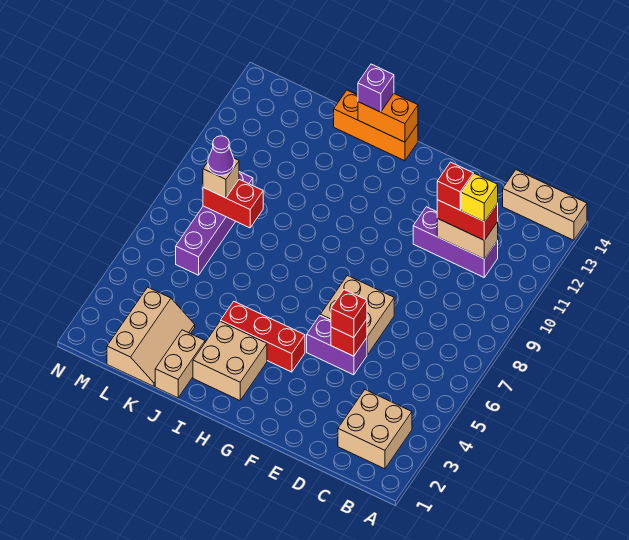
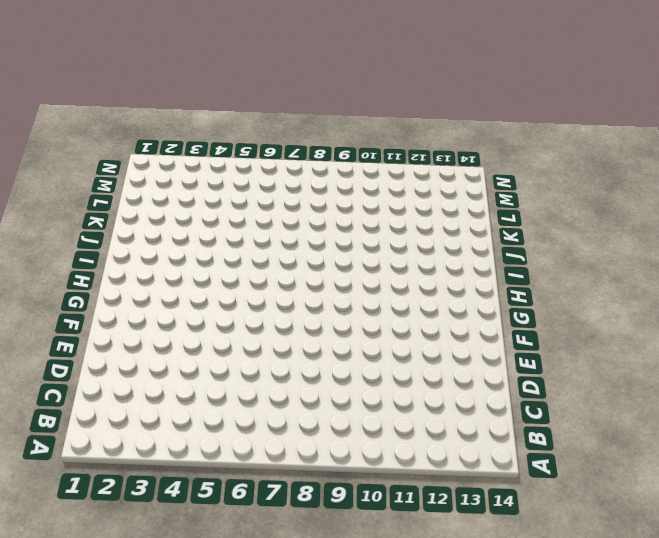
none -> tan 1x3 brick [503,170,587,240]
none -> tan 2x2 brick [338,390,412,469]
none -> purple 1x3 brick [413,207,498,277]

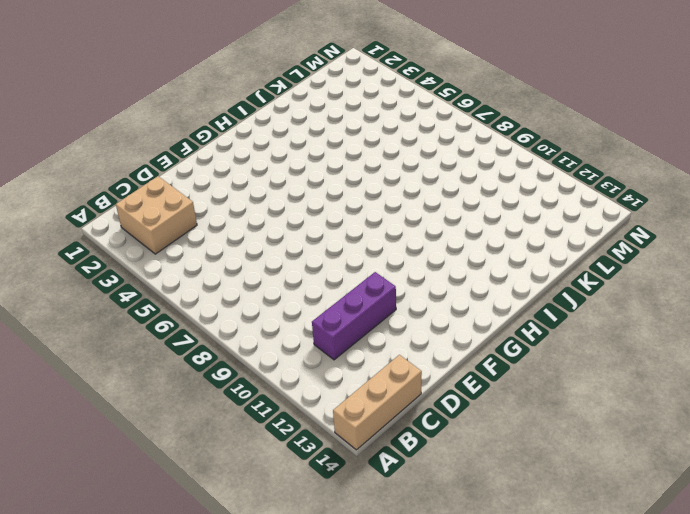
none -> purple 1x2 brick [307,316,367,375]
none -> tan 2x2 brick [320,275,394,355]
none -> red 1x3 brick [221,302,305,372]

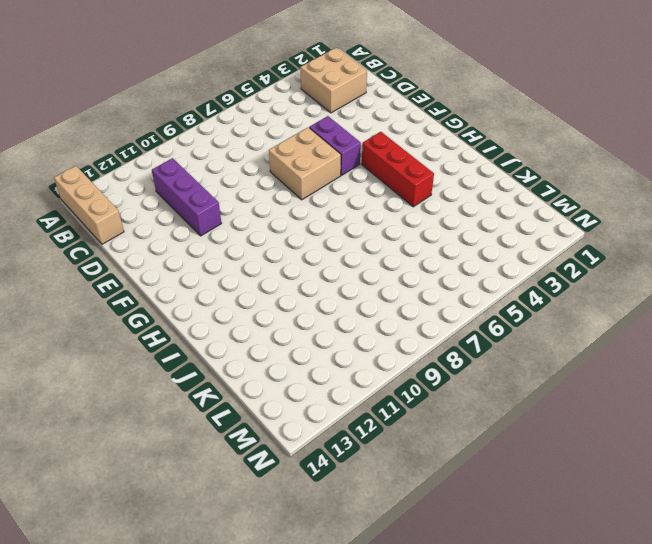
none -> tan 2x2 brick [193,321,267,400]
none -> orange 1x3 brick [334,90,418,161]
none -> tan 1x2 brick [155,330,205,398]

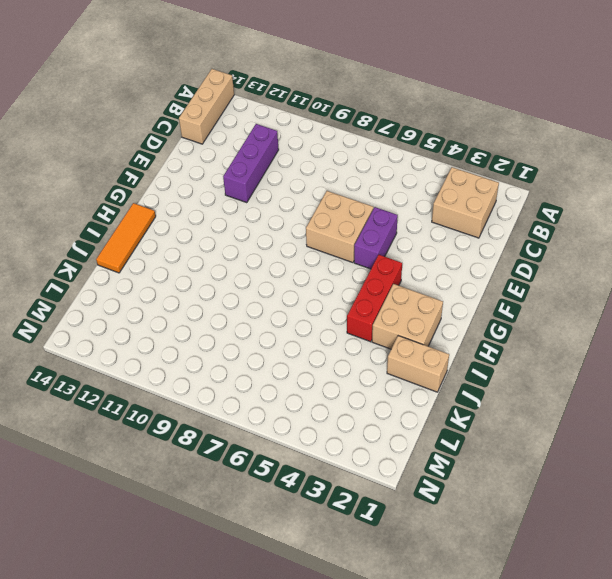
orange 1x3 tile [96,203,156,273] -> orange 1x3 brick [334,90,418,161]
none -> tan 2x3 slope [107,287,195,386]
none -> purple 1x4 brick [176,172,253,275]
none -> tan 1x2 brick [437,219,498,259]

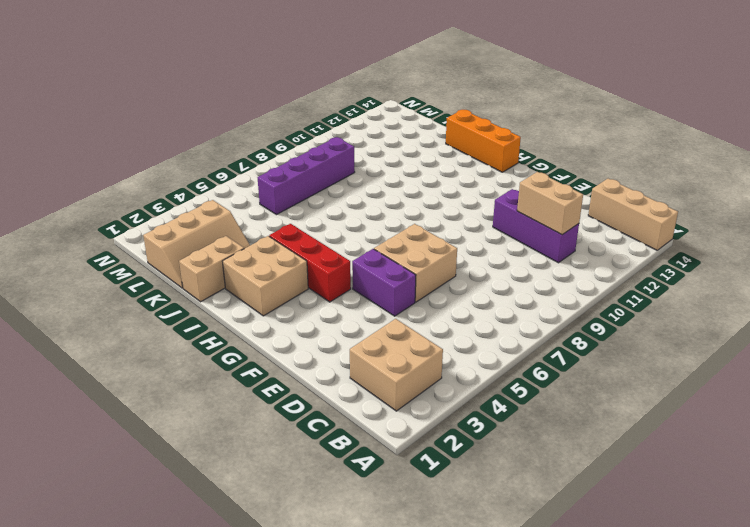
none -> red 1x1 brick [331,319,367,356]
none -> orange 1x2 brick [358,94,418,142]
none -> red 1x2 brick [203,179,263,228]

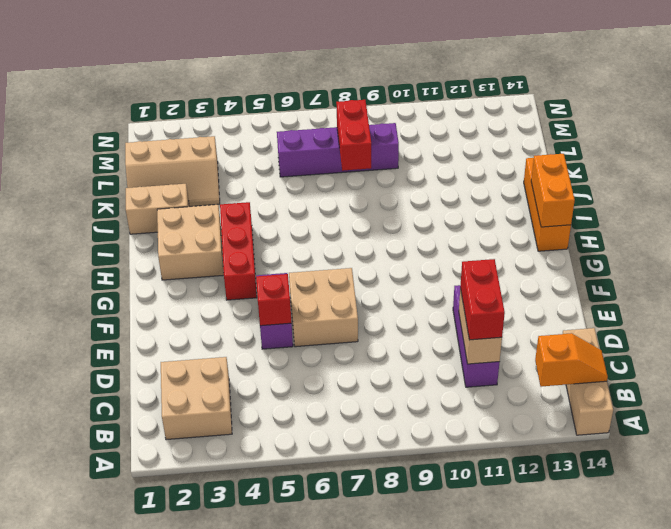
orange 1x2 slope [535,333,608,387] -> none
none -> red 1x1 brick [331,289,367,338]
none -> purple 1x1 brick [358,64,394,112]
none -> tan 1x1 brick [203,158,239,198]

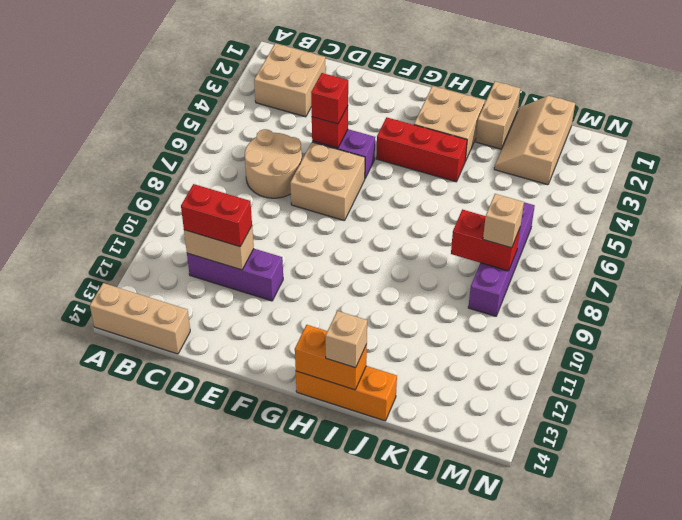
tan 2x2 round brick [245,129,302,198] -> none
tan 1x1 brick [326,311,367,368] -> purple 1x1 brick [358,64,394,112]
none -> yellow 1x1 brick [461,174,498,222]
none -> red 1x1 brick [437,162,473,210]
none -> purple 1x1 cone [208,136,234,175]

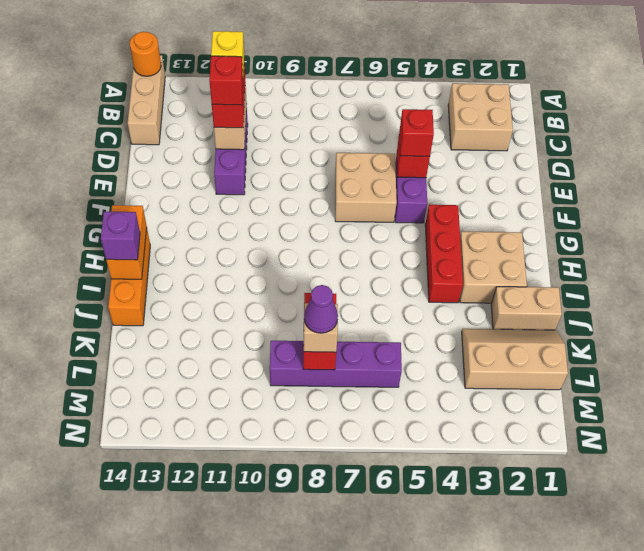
orange 1x1 round brick [130,32,161,76] -> none

